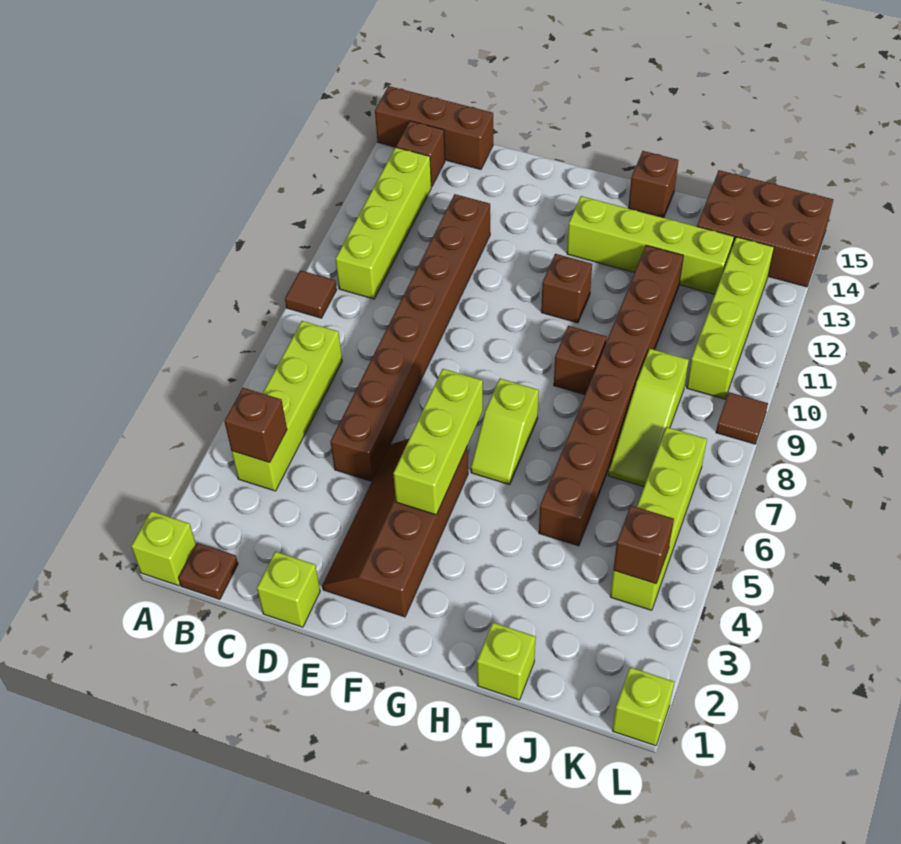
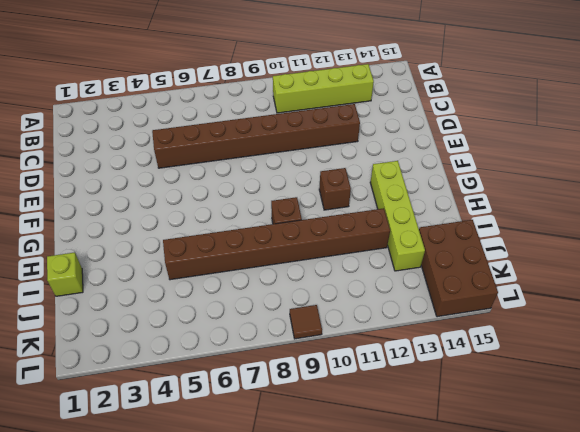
none -> lime 1x1 brick [131,511,196,586]
none -> brown 1x1 tile [285,270,337,318]
none -> brown 1x3 brick [375,86,493,169]

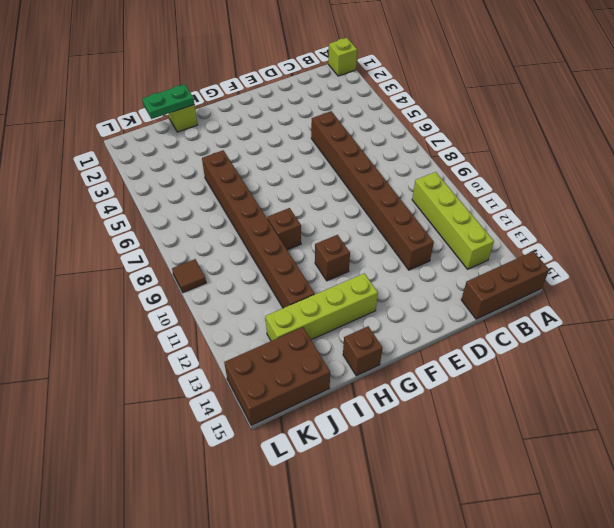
green 1x2 plate [142,84,194,119] -> none
none -> brown 1x1 tile [285,270,337,318]
none -> brown 1x1 plate [179,543,238,599]
none -> lime 1x4 brick [232,321,342,491]

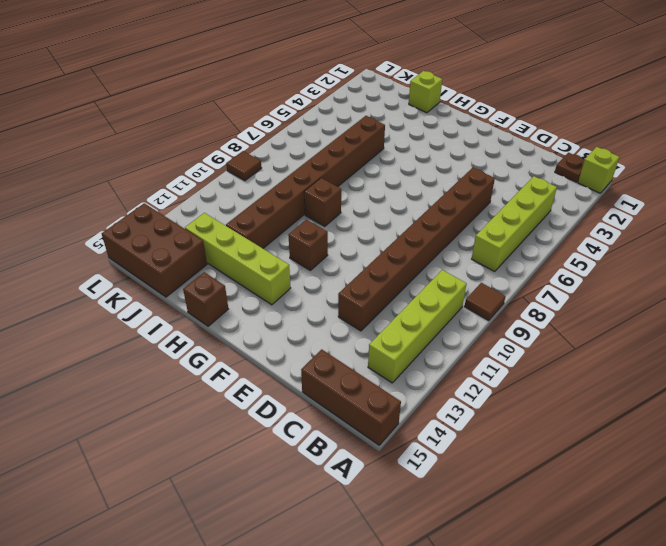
none -> brown 1x1 brick [396,121,445,187]
none -> lime 1x1 brick [257,552,320,627]
none -> brown 2x4 slope [322,439,468,617]

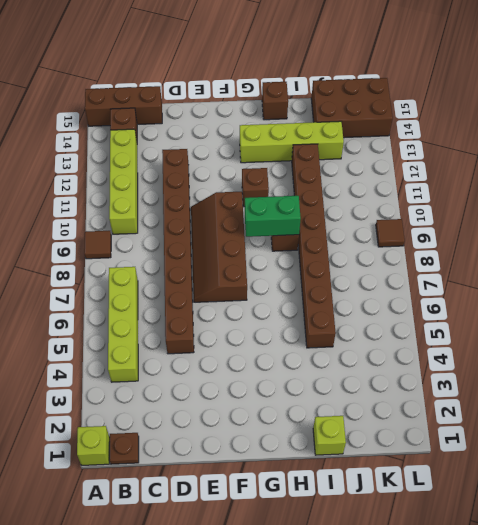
brown 2x4 slope [191,192,247,302] -> brown 2x4 slope moved to [322,439,468,617]
green 1x2 brick [245,196,301,237] -> none
none -> lime 1x1 brick [257,552,320,627]
none -> lime 1x2 slope [471,379,539,485]
none -> lime 1x3 slope [608,349,689,487]

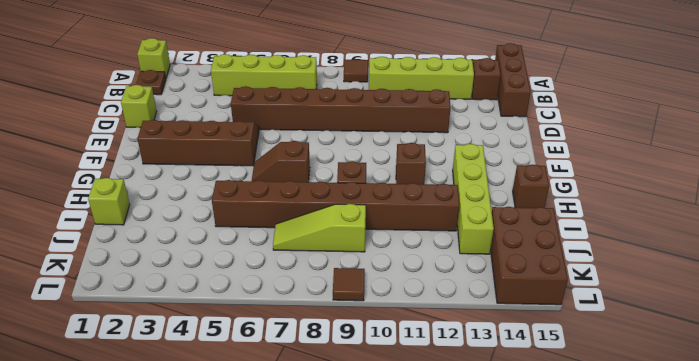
brown 1x2 slope [252,141,310,182] -> lime 1x2 slope [471,379,539,485]
none -> lime 1x4 brick [610,427,707,610]
none -> lime 1x4 brick [687,237,774,399]
none -> lime 1x1 brick [612,667,674,746]

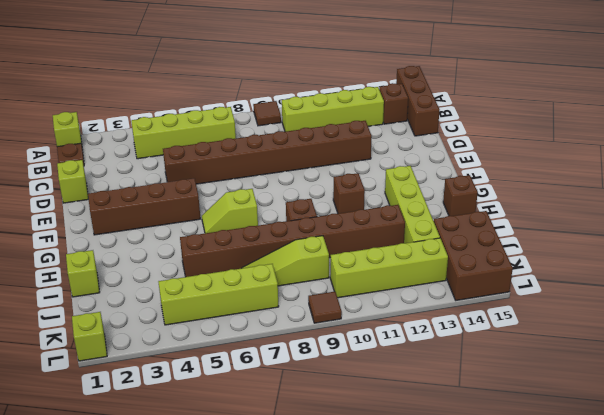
none -> brown 1x1 brick [224,388,287,463]
none -> lime 1x3 brick [393,369,483,515]
none -> brown 1x1 brick [614,506,674,584]

